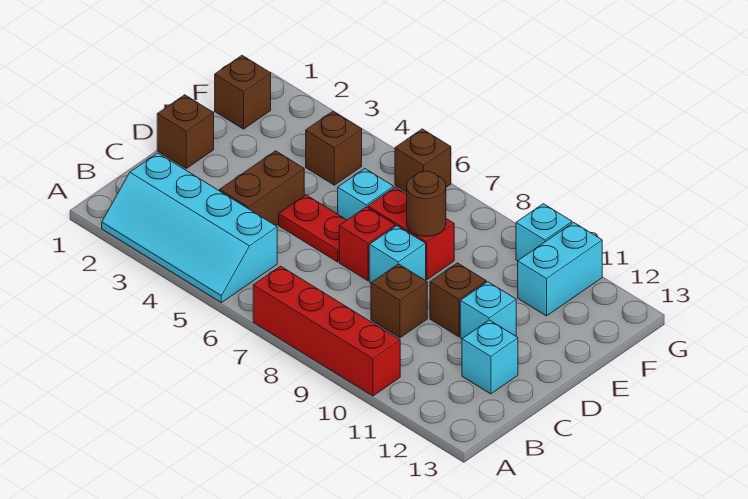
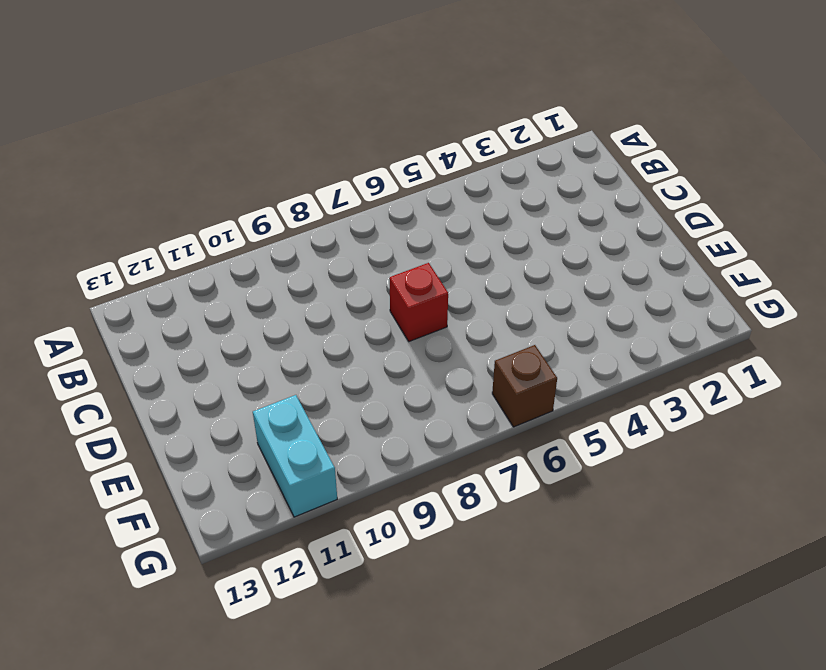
none -> cyan 2x4 slope [102,153,277,303]
none -> red 1x4 brick [253,266,400,396]
none -> brown 1x2 brick [220,151,304,226]

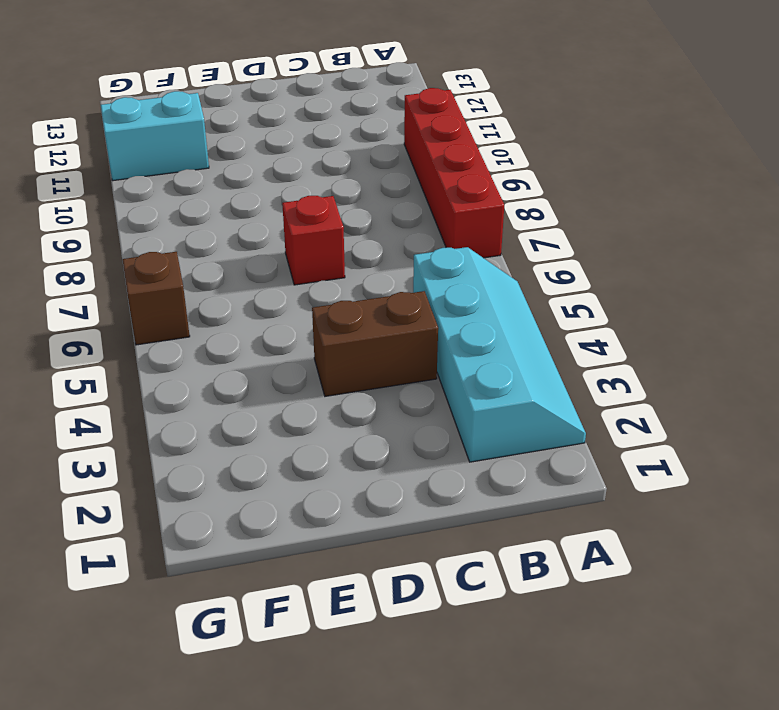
none -> brown 1x1 brick [371,264,427,338]
none -> cyan 1x1 brick [462,320,518,394]
none -> brown 1x1 brick [157,95,214,168]

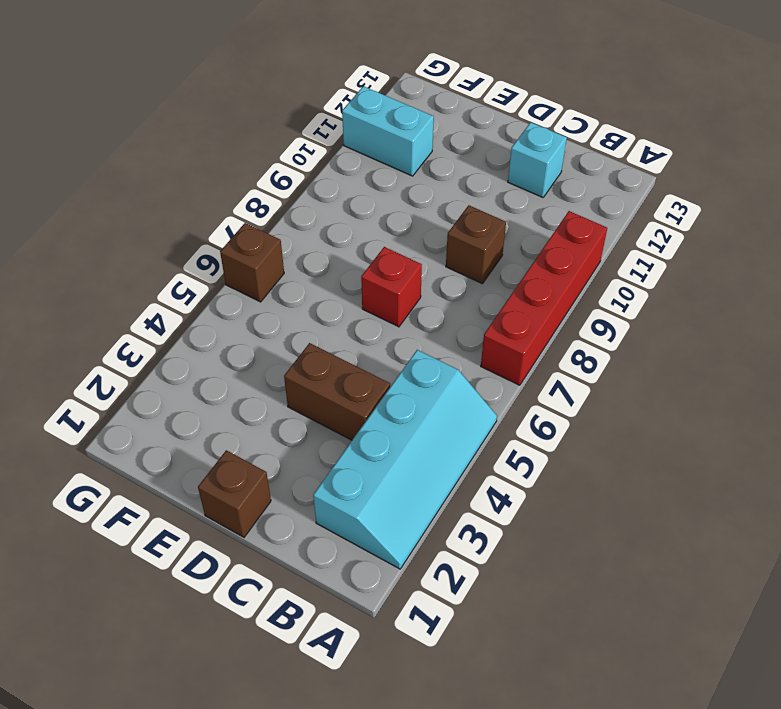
none -> red 1x2 plate [279,195,347,262]
none -> cyan 1x1 brick [369,226,426,282]
none -> brown 1x1 brick [430,263,486,337]

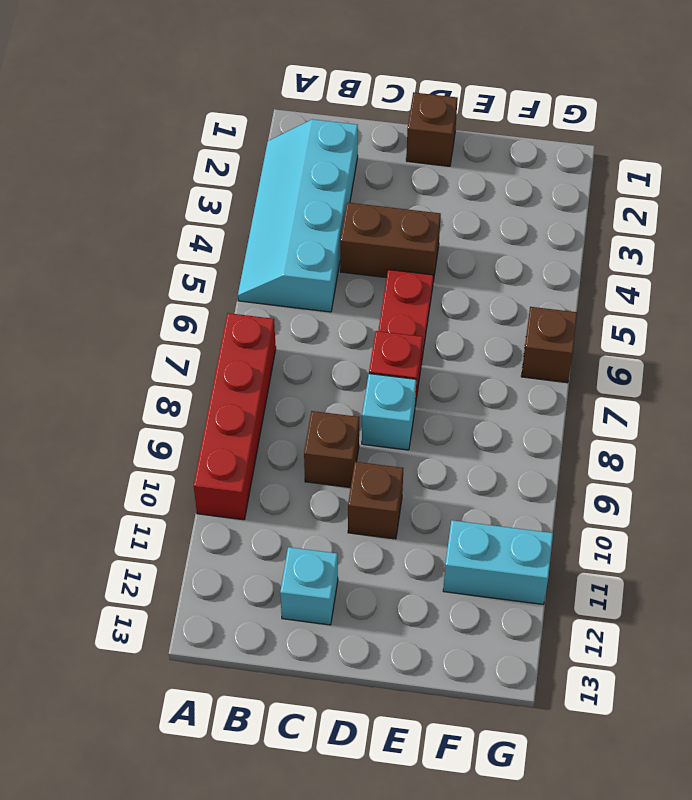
none -> cyan 1x1 brick [460,282,516,339]
none -> cyan 1x1 brick [338,169,394,220]
none -> red 1x2 brick [368,187,454,280]

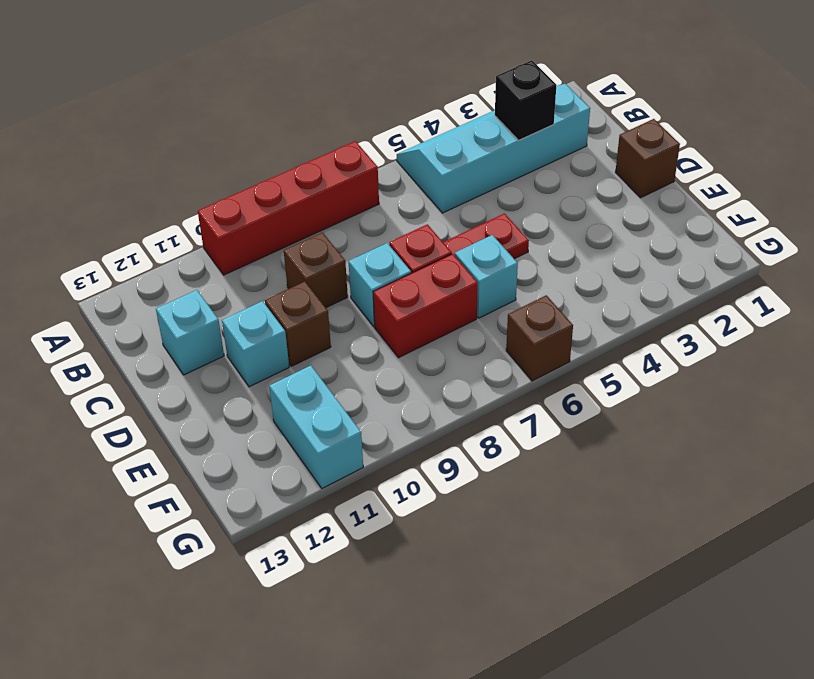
black 1x1 brick [495,60,556,140] -> none
none -> brown 1x2 brick [220,151,304,226]
none -> brown 1x1 brick [215,55,271,129]
none -> brown 1x1 brick [306,111,362,185]

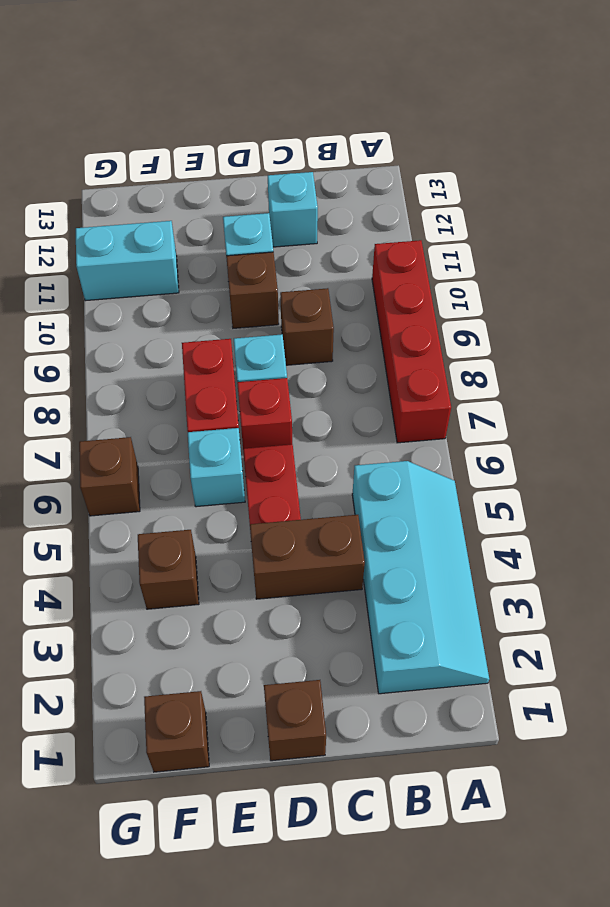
none -> cyan 1x1 brick [516,204,572,261]
none -> brown 1x1 round brick [407,171,446,236]

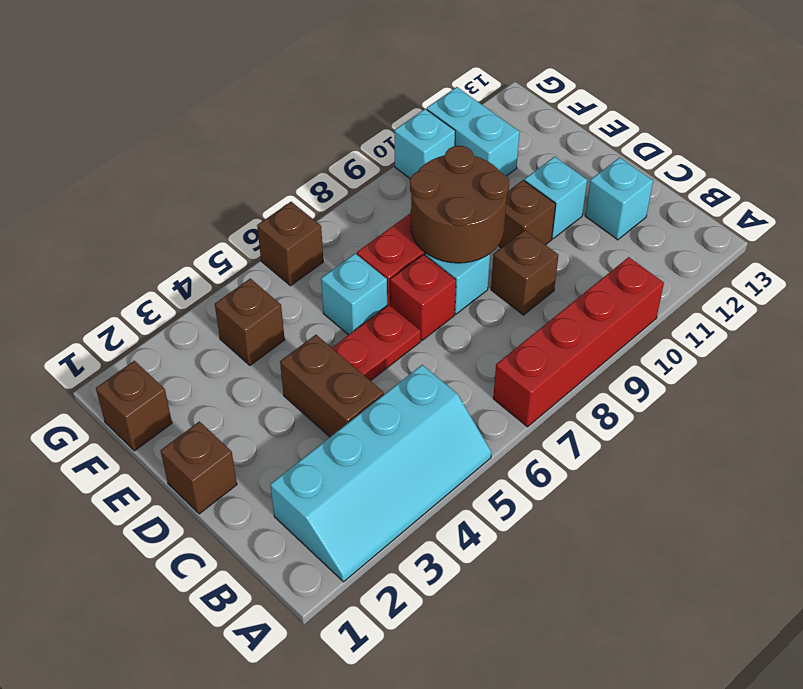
brown 2x2 round brick [410,146,509,263] -> brown 1x1 round brick [407,171,446,236]

